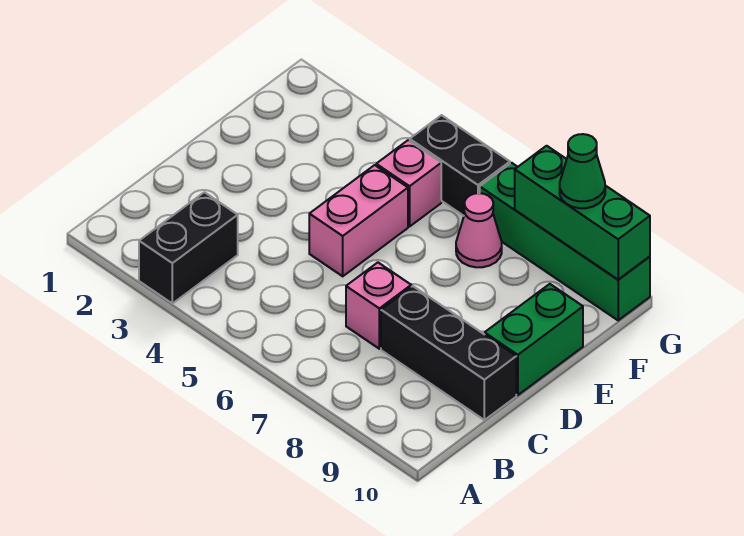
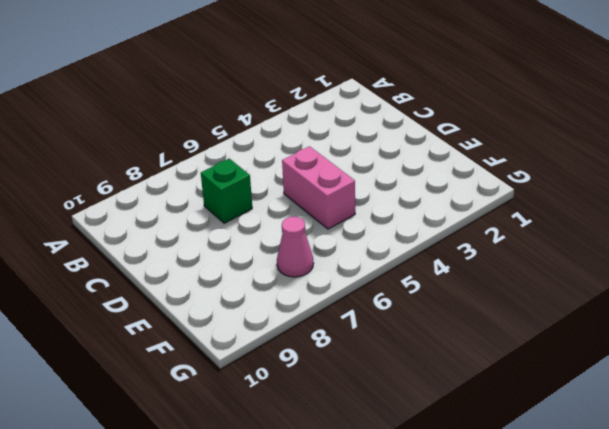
green 1x1 brick [201,159,252,223] -> pink 1x1 brick [346,263,411,349]
none -> black 1x2 brick [139,192,238,304]
none -> black 1x3 brick [381,286,516,420]

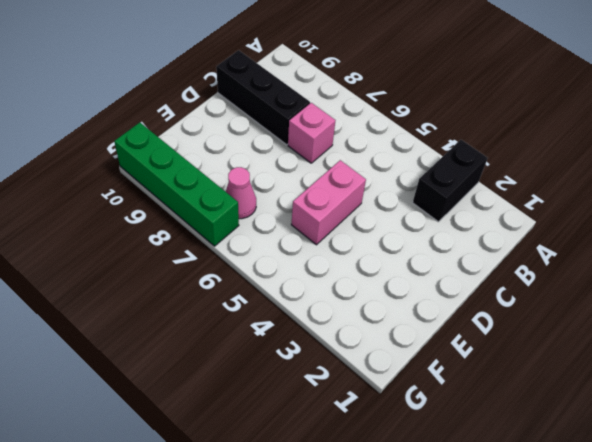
none -> green 1x2 brick [485,284,583,395]
none -> pink 1x1 brick [376,140,441,226]

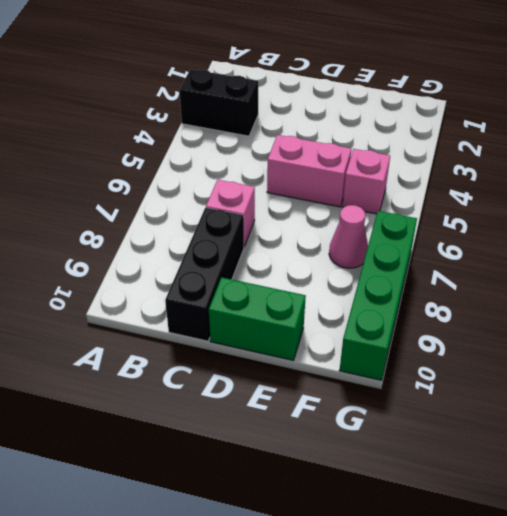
none -> black 1x2 brick [410,115,510,216]
none -> green 1x3 brick [515,146,650,280]

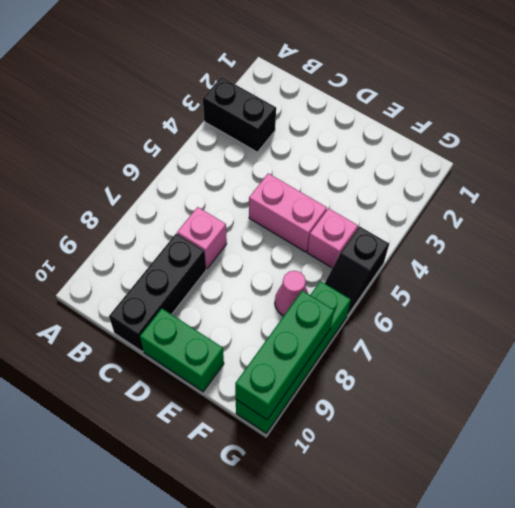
black 1x2 slope [325,226,389,316] -> black 1x2 brick [410,115,510,216]
none -> green 1x1 cone [560,134,605,208]

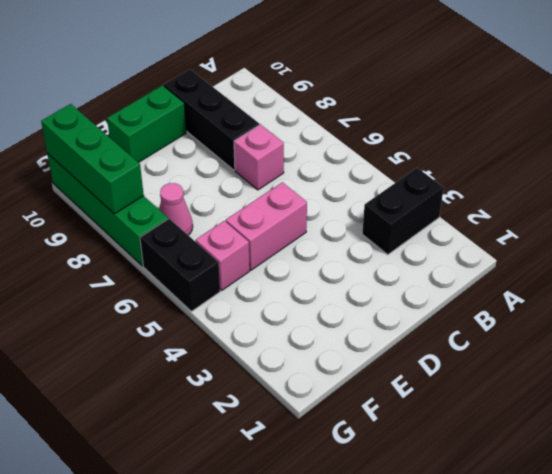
none -> green 1x1 cone [560,134,605,208]

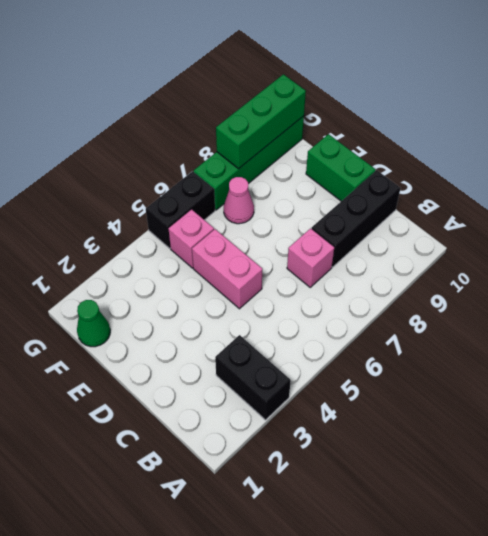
green 1x1 cone [77,300,110,347] -> green 1x1 cone moved to [560,134,605,208]

